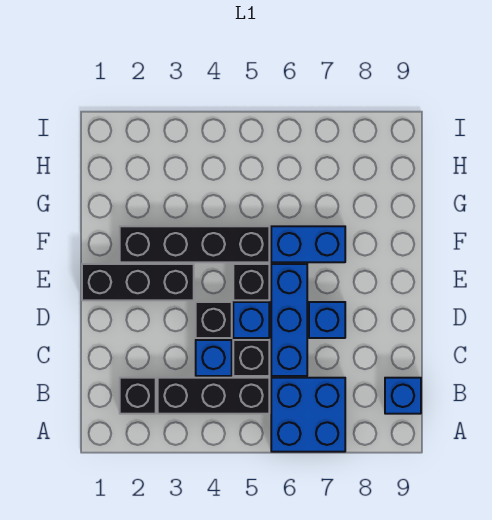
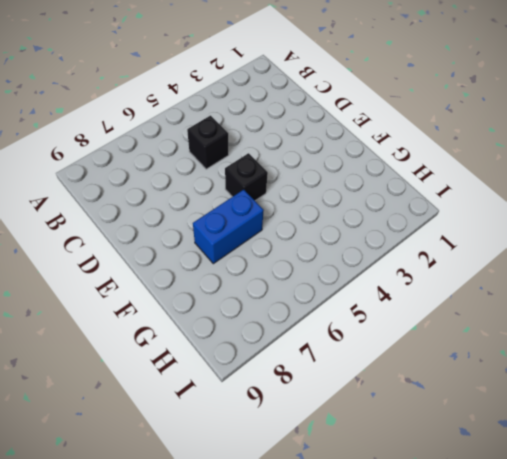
none -> blue 2x2 brick [271,378,345,452]
none -> black 1x1 brick [120,378,156,414]
none -> black 1x3 brick [158,378,269,414]

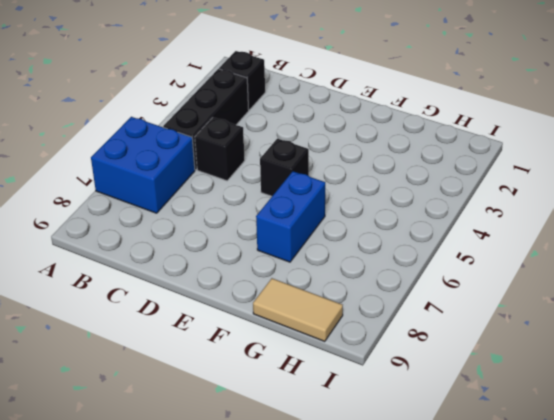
tan 1x2 tile [253,278,343,341] -> none
none -> blue 1x1 brick [385,378,421,414]
none -> blue 1x1 brick [196,340,232,376]
none -> blue 1x3 brick [271,264,307,376]

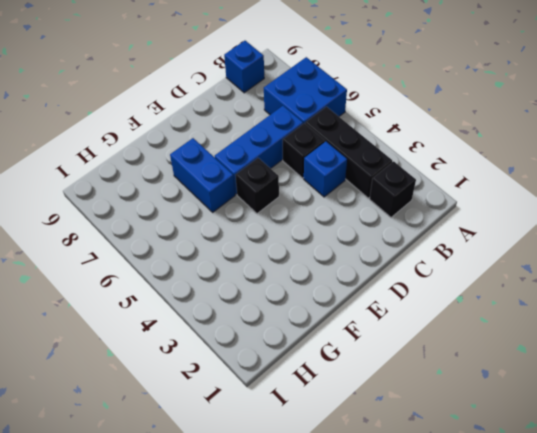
none -> black 1x1 brick [196,302,232,338]
none -> blue 1x1 brick [233,302,269,338]
none -> blue 1x1 brick [309,302,345,338]

